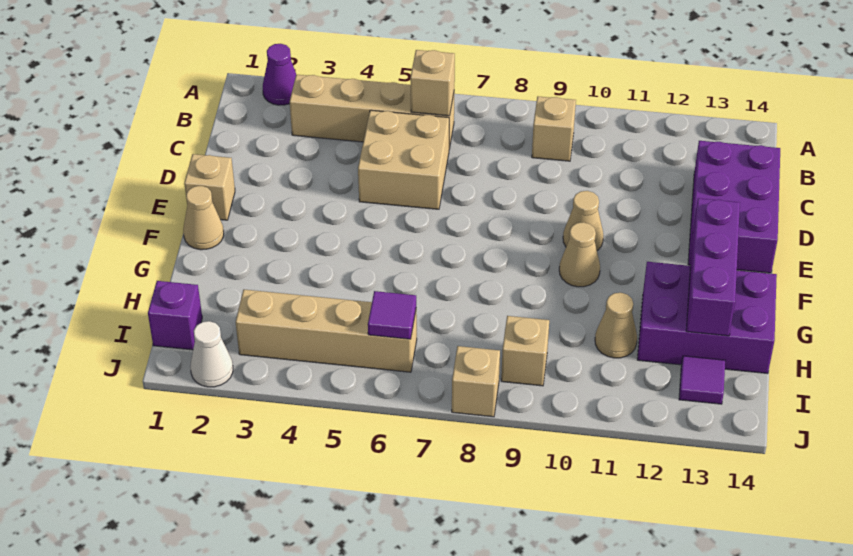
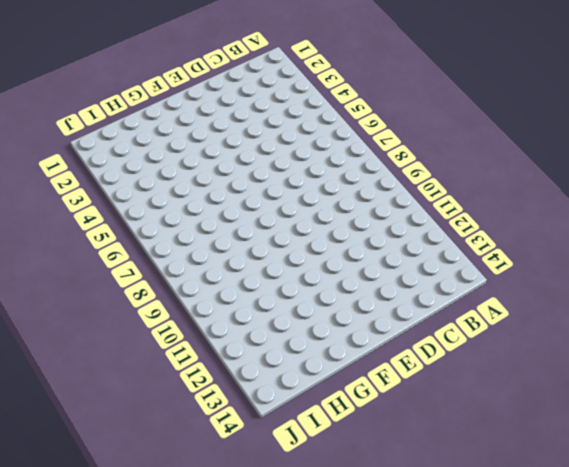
none -> purple 1x1 cone [263,44,296,105]
none -> tan 1x4 brick [290,75,454,149]
none -> tan 1x1 brick [532,96,576,161]

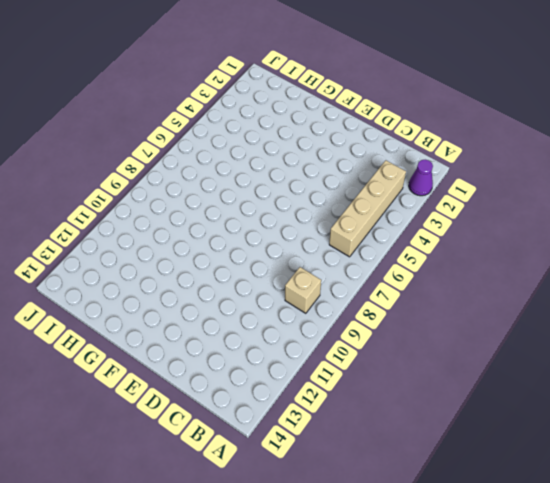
none -> tan 2x2 brick [358,110,449,209]
none -> purple 2x3 brick [688,141,780,273]
none -> tan 1x1 brick [184,154,235,220]

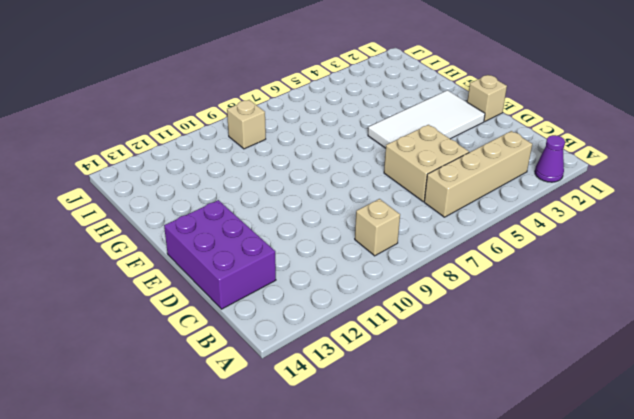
white 2x4 tile [368,90,485,148] -> none
none -> tan 1x1 cone [563,191,603,251]
none -> tan 1x1 cone [183,186,224,250]
none -> tan 1x1 cone [559,222,600,287]

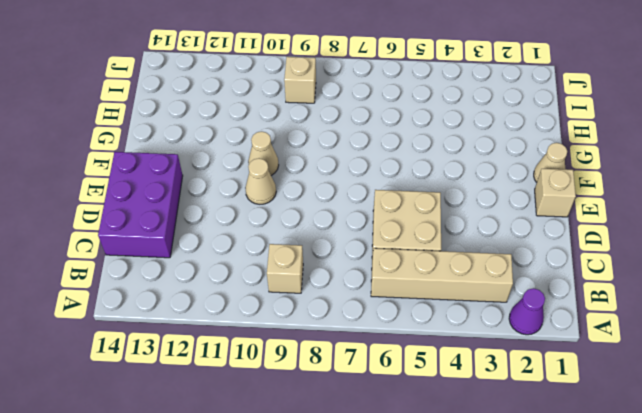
none -> purple 2x3 brick [637,262,777,374]
none -> tan 1x1 cone [595,293,637,358]
none -> purple 1x1 brick [148,281,202,350]

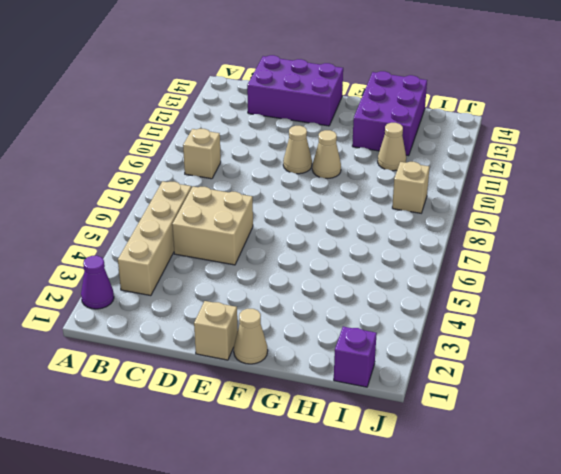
none -> tan 1x4 brick [236,290,417,372]
none -> purple 1x1 tile [679,356,725,404]
none -> white 1x1 cone [190,321,233,387]

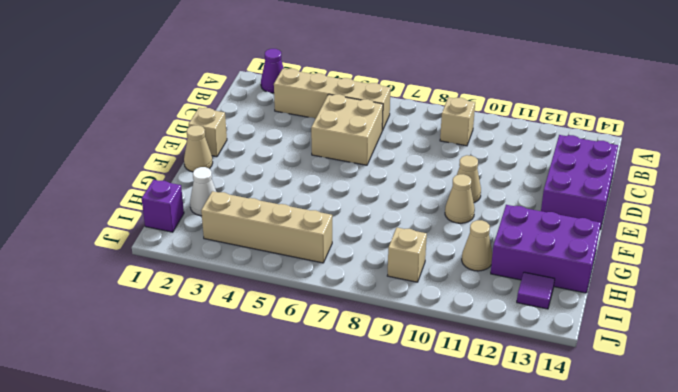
white 1x1 cone [190,167,216,216] -> white 1x1 cone moved to [190,321,233,387]
none -> tan 1x1 brick [452,346,500,417]
none -> tan 1x1 brick [410,50,455,116]
none -> purple 1x3 brick [686,198,740,336]

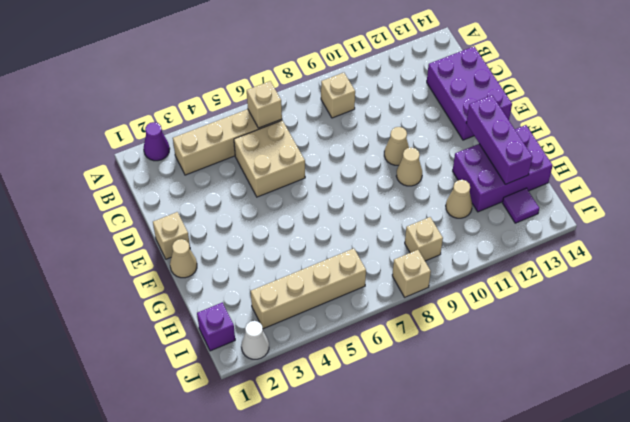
none -> purple 1x1 tile [368,291,416,339]

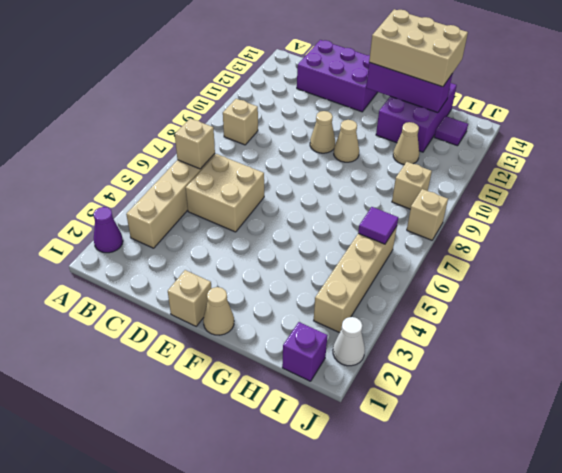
tan 2x3 brick [369,9,468,87] -> none

